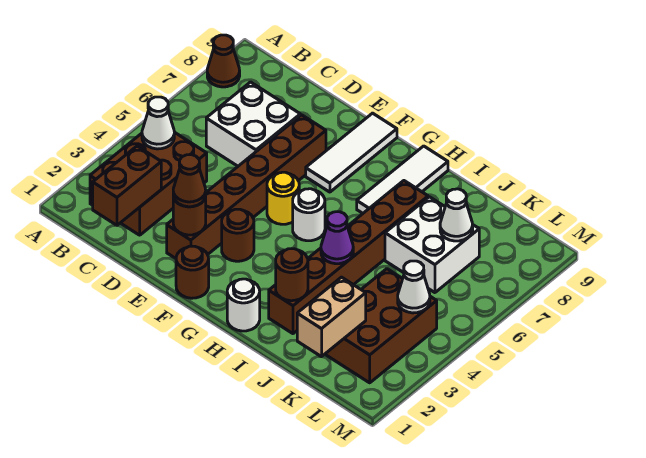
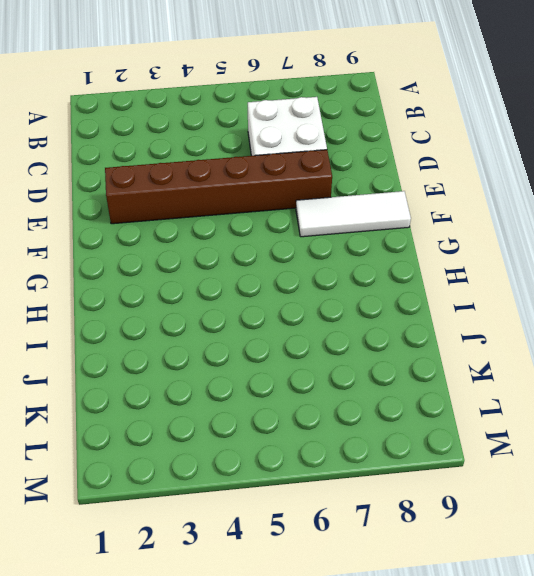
none -> brown 1x1 cone [207,35,240,87]
none -> brown 2x3 brick [90,132,207,235]
none -> brown 1x1 round brick [176,246,209,298]

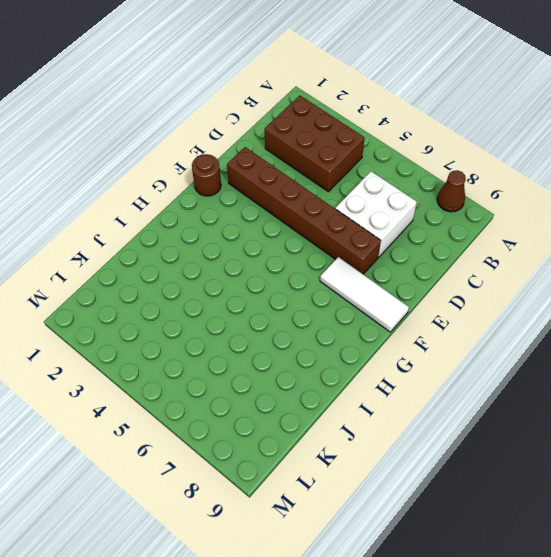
none -> brown 1x1 round brick [222,209,254,261]
none -> yellow 1x1 round brick [267,172,299,224]
none -> white 1x1 round brick [293,189,325,241]

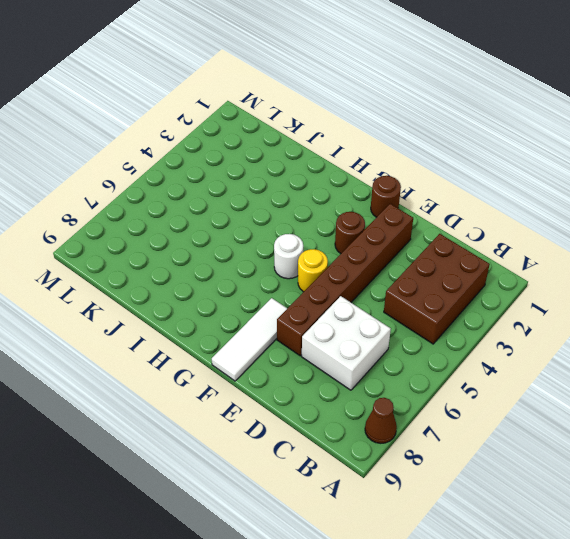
none -> white 1x1 round brick [227,279,260,331]
none -> white 1x3 tile [357,146,448,213]
none -> brown 1x6 brick [269,181,428,334]

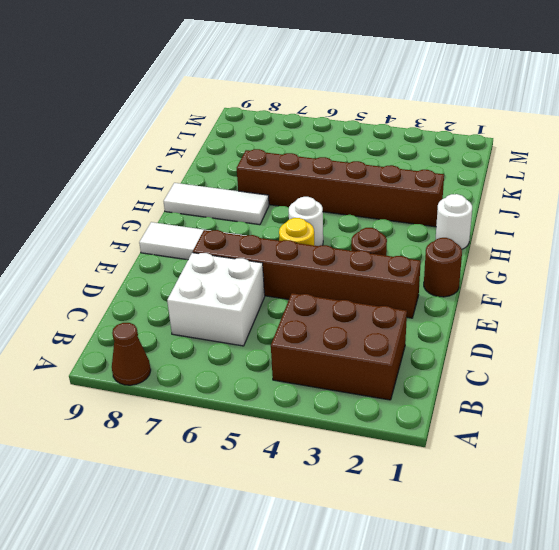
none -> white 2x2 brick [385,197,479,293]
none -> brown 2x3 brick [325,269,437,383]
none -> white 1x1 cone [142,97,174,149]

